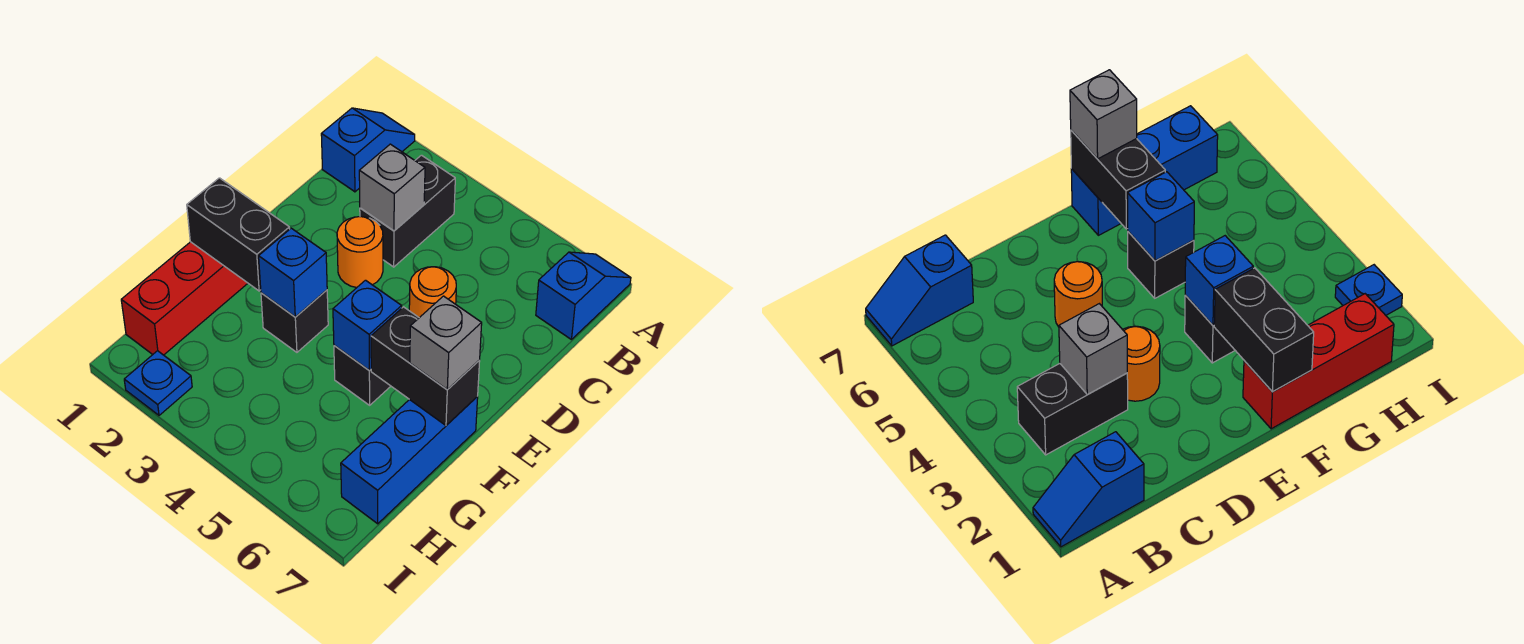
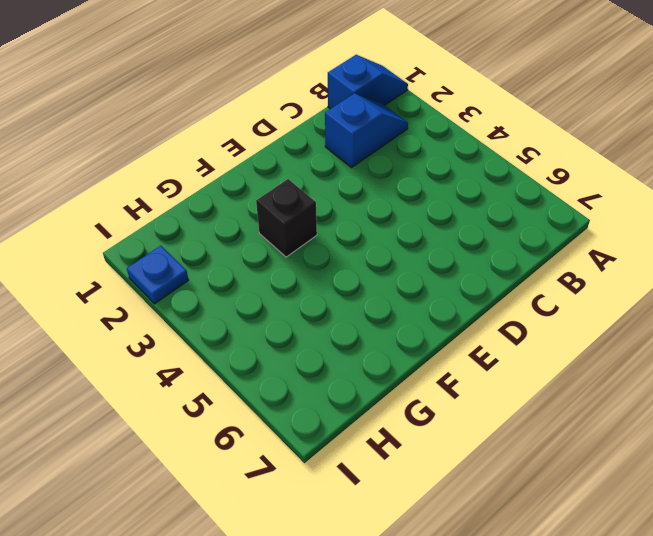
blue 1x2 slope [325,94,408,167] -> blue 1x2 slope moved to [536,252,631,340]
none -> black 1x2 brick [360,155,455,267]
none -> orange 1x1 round brick [337,217,383,287]
none -> orange 1x1 round brick [409,267,456,318]

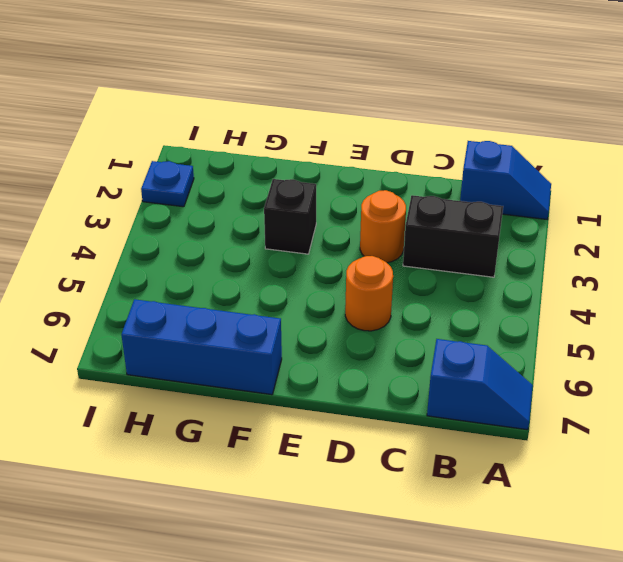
none -> red 1x3 brick [121,242,248,355]
none -> black 1x1 brick [334,346,391,405]
none -> grey 1x1 brick [359,144,425,231]

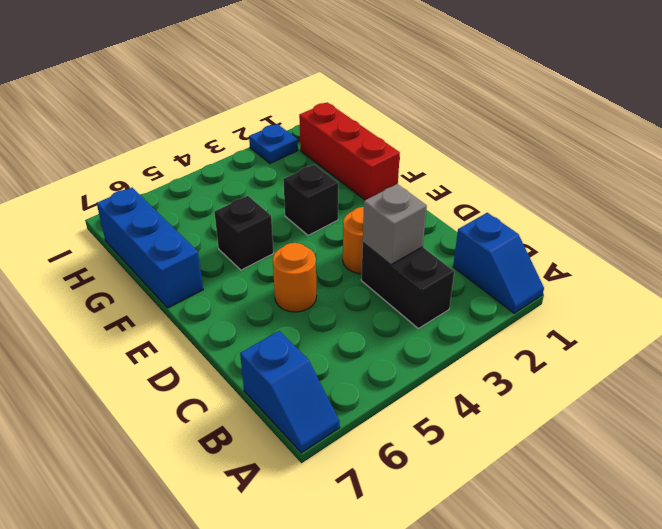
none -> black 1x2 brick [187,178,290,291]
none -> blue 1x1 brick [259,228,327,317]
none -> blue 1x1 brick [333,280,402,371]

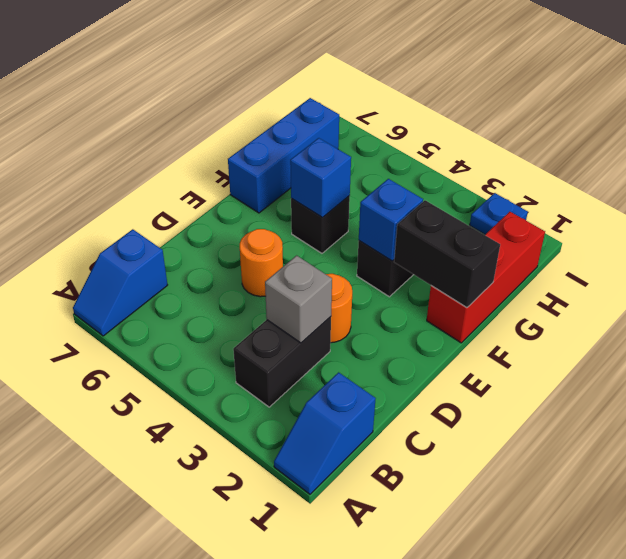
none -> black 1x2 brick [371,307,480,425]
none -> grey 1x1 brick [410,296,482,390]

